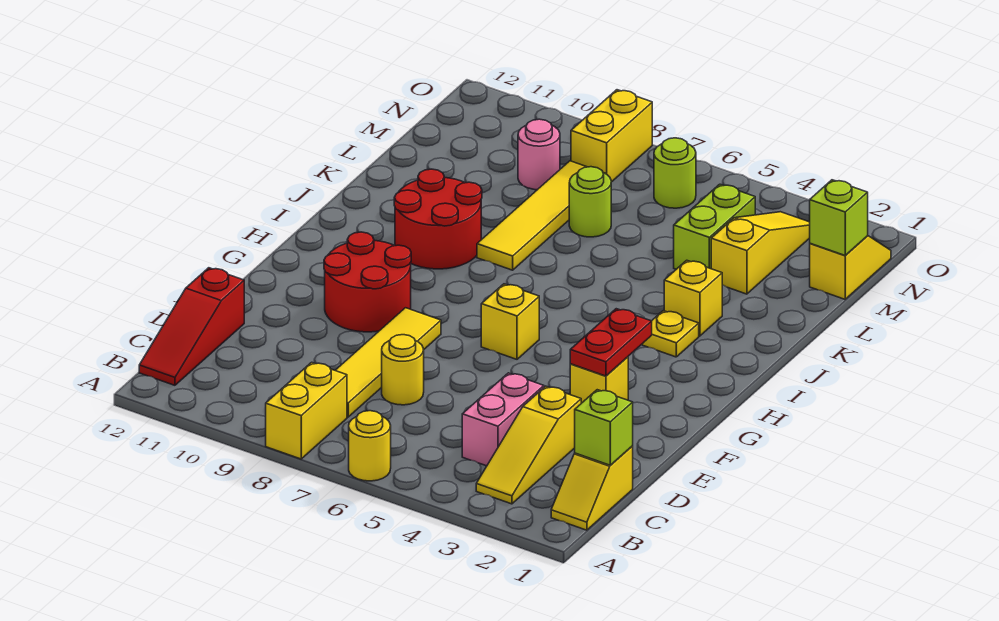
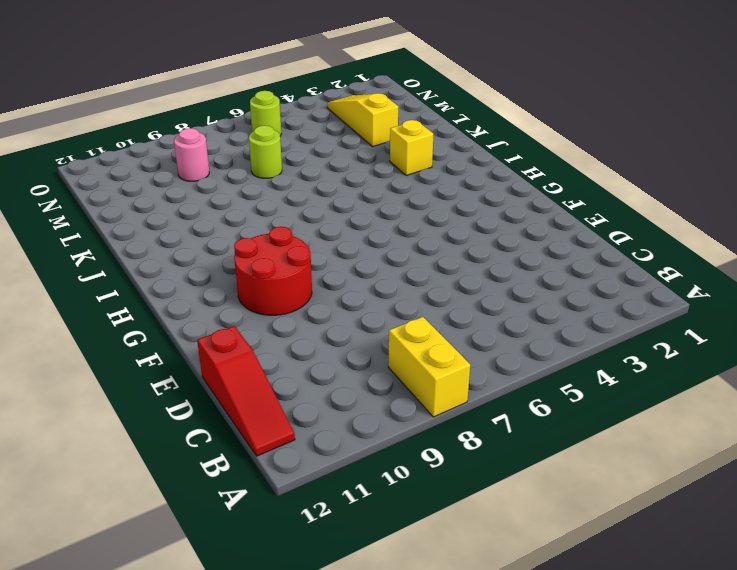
none -> yellow 1x1 round brick [349,411,391,481]
none -> yellow 1x2 slope [551,446,633,530]
none -> yellow 1x3 slope [476,386,581,504]

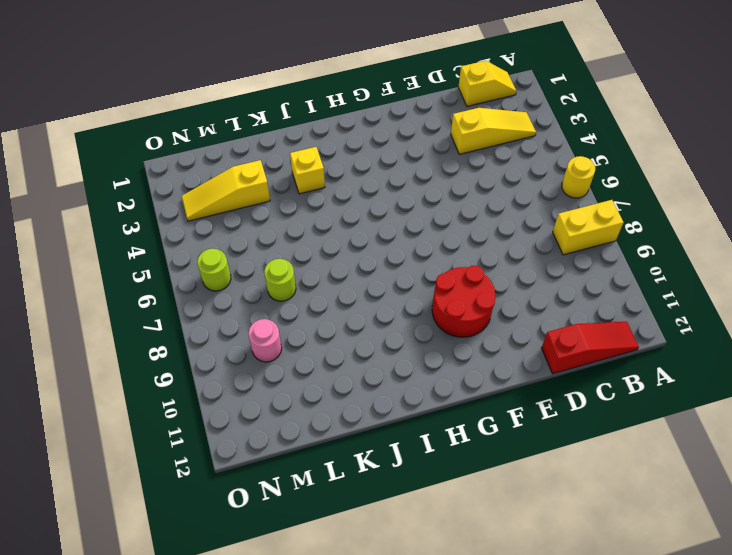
none -> pink 1x2 brick [462,373,544,466]
none -> yellow 1x4 tile [335,308,441,417]
none -> yellow 1x1 round brick [382,335,424,405]

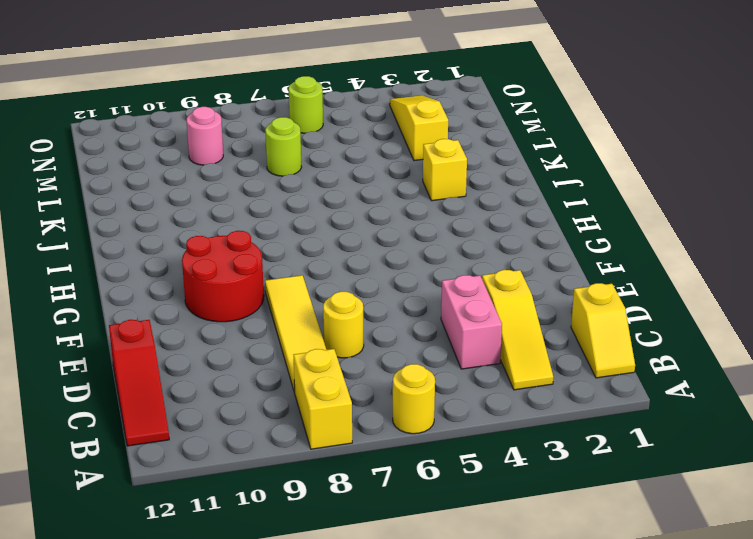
none -> yellow 1x1 brick [570,357,628,403]
none -> yellow 1x1 brick [481,284,539,359]
none -> yellow 1x1 plate [641,311,699,357]

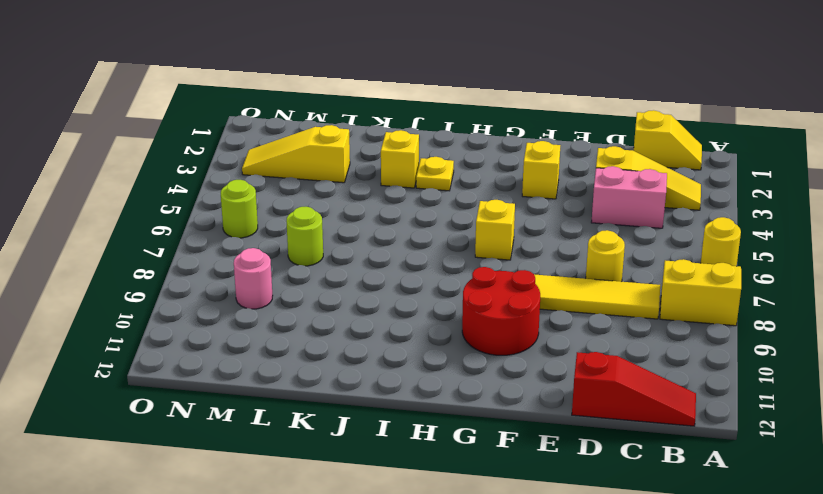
none -> red 2x2 round brick [394,169,482,269]
none -> yellow 1x4 tile [477,161,586,270]
none -> lime 1x2 brick [674,184,755,269]

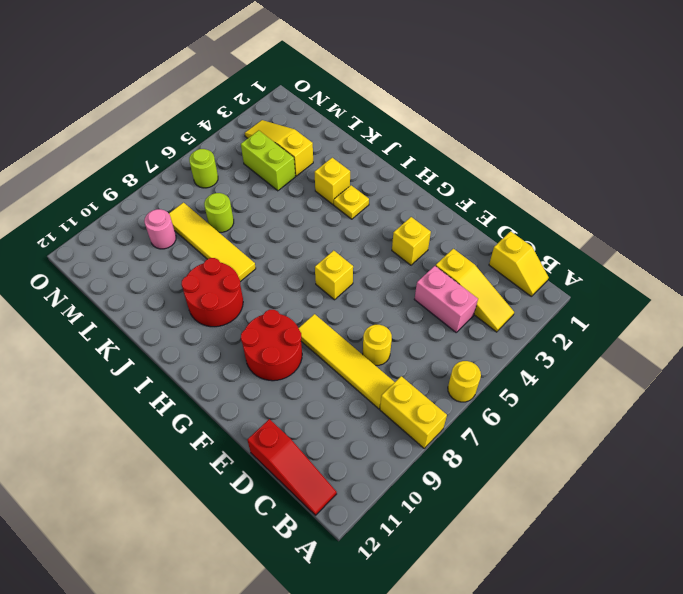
none -> yellow 1x2 slope [810,236,891,299]
none -> yellow 1x2 brick [571,90,652,182]
none -> lime 1x1 brick [575,390,633,465]

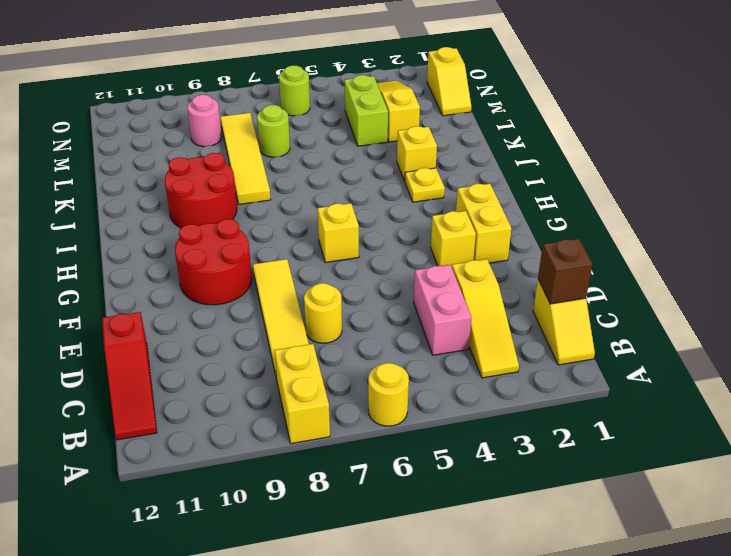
brown 1x1 brick [538,239,592,304] -> lime 1x1 brick [575,390,633,465]
yellow 1x2 brick [456,184,511,263] -> yellow 1x2 brick moved to [571,90,652,182]
yellow 1x2 slope [427,47,471,116] -> yellow 1x2 slope turned to [810,236,891,299]
none -> red 1x2 plate [570,309,652,376]
none -> lime 1x1 brick [810,180,868,255]

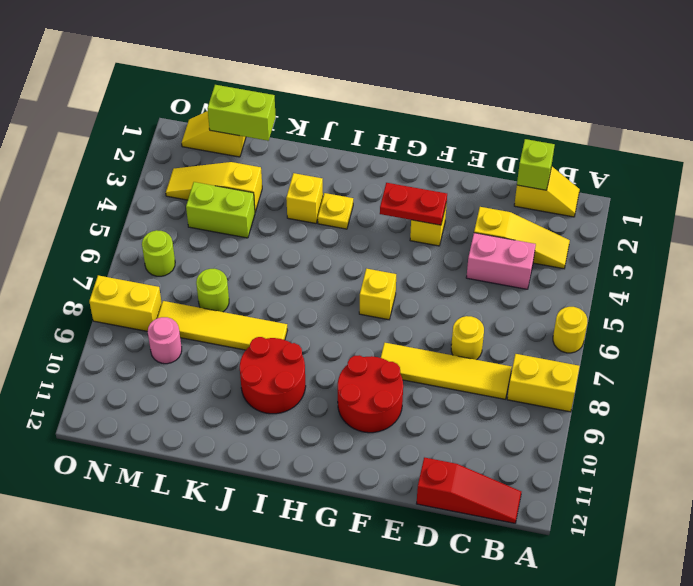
lime 1x2 brick [207,85,276,141] -> lime 1x1 brick [810,180,868,255]

